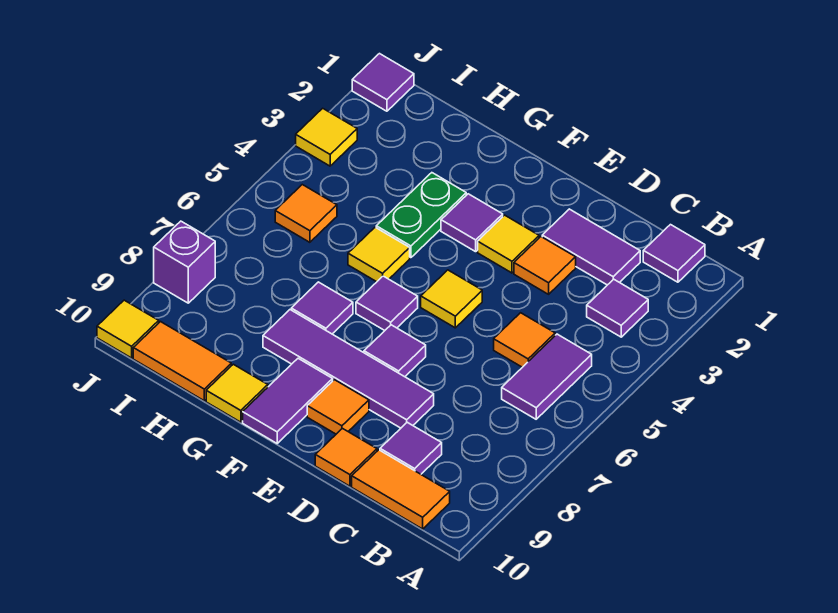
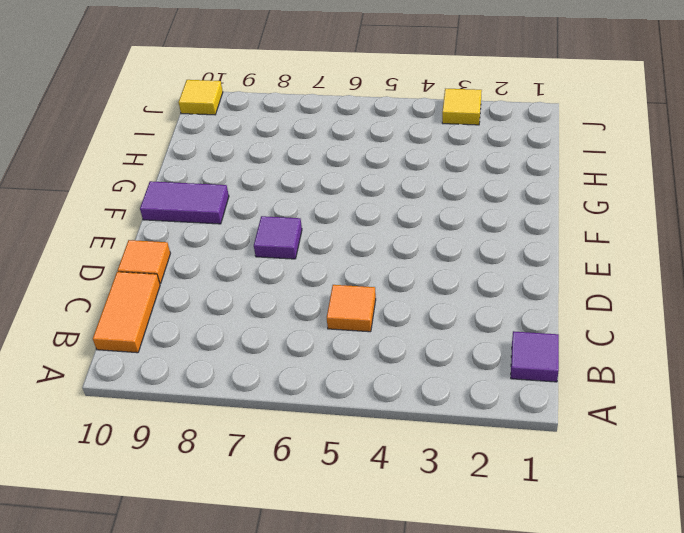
none -> purple 1x1 tile [587,279,648,337]
none -> purple 1x2 tile [502,334,592,419]
none -> purple 1x2 tile [542,209,640,285]

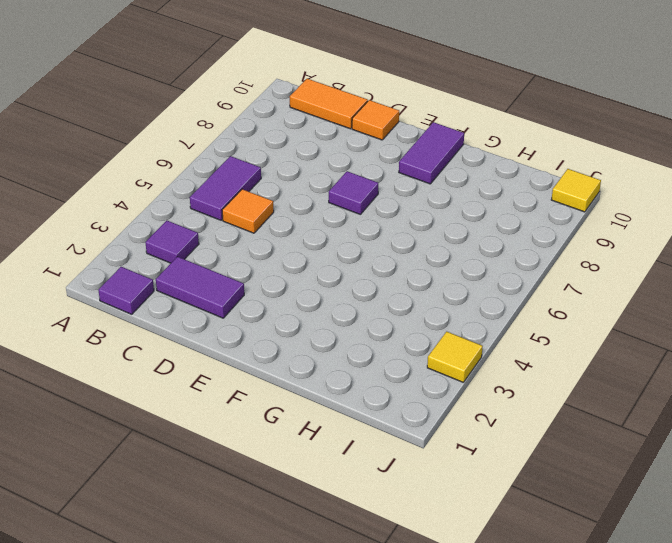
none -> purple 1x1 tile [380,422,442,474]
none -> orange 1x1 tile [514,237,576,294]
none -> purple 1x4 tile [263,310,434,428]

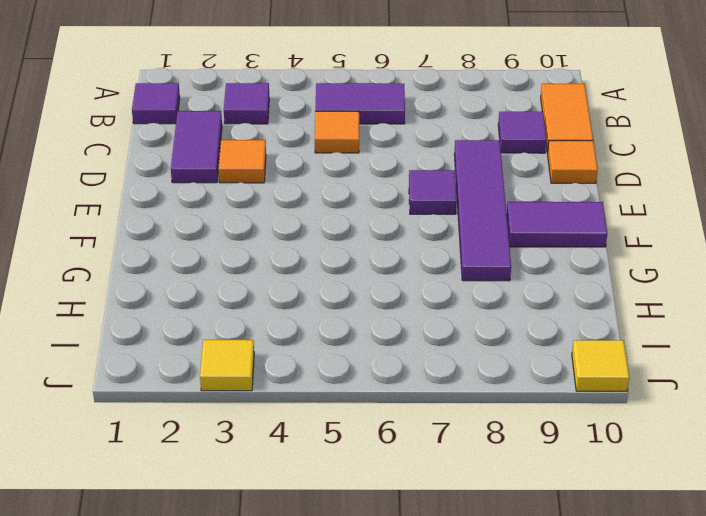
none -> yellow 1x1 tile [478,215,539,273]
none -> yellow 1x1 tile [421,270,482,328]
none -> orange 1x1 tile [307,380,369,434]

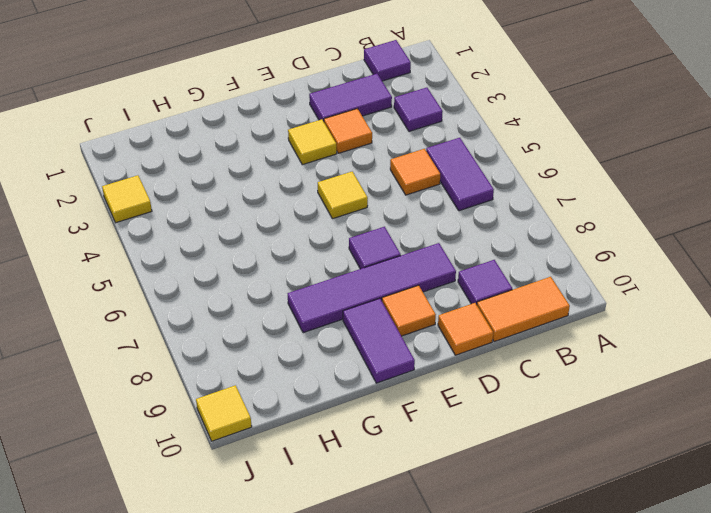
none -> purple 1x1 tile [441,194,503,252]
none -> purple 1x1 tile [356,276,418,330]
none -> green 1x2 plate [376,173,466,258]

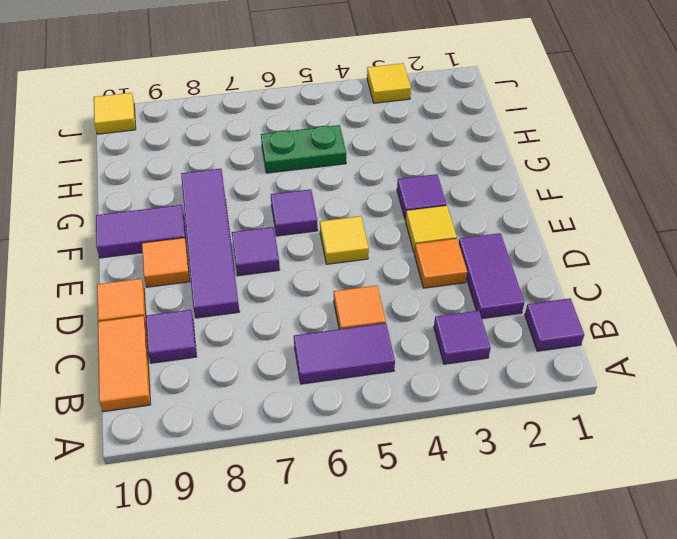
green 1x2 plate [261,125,346,173] -> green 1x2 plate moved to [376,173,466,258]
none -> yellow 1x1 tile [348,227,410,282]
none -> purple 1x1 tile [291,282,353,334]
none -> yellow 1x1 tile [206,364,268,422]

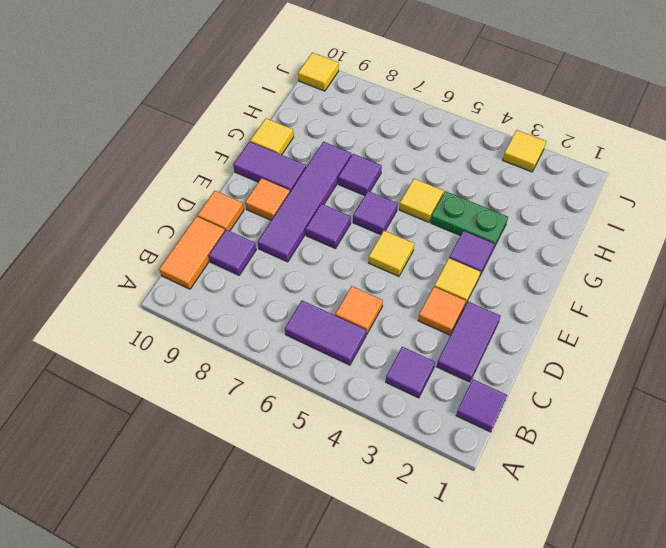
none -> orange 1x2 tile [133,322,231,401]
none -> orange 1x1 tile [275,185,337,242]
none -> purple 1x1 tile [352,54,414,111]

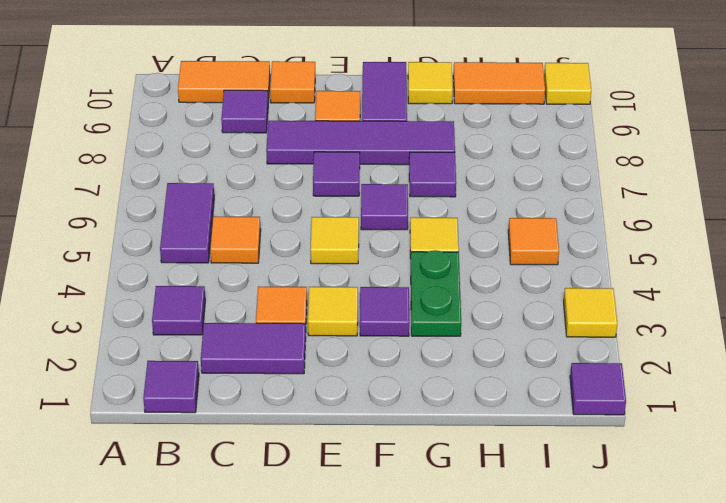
none -> purple 1x1 brick [154,221,215,303]

